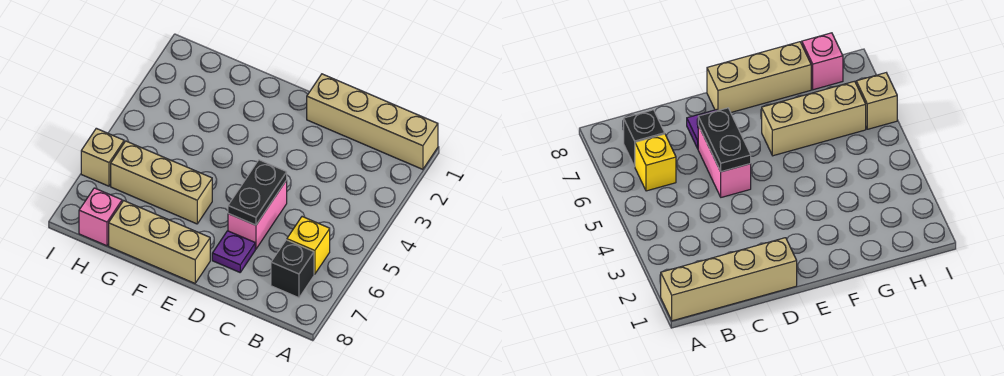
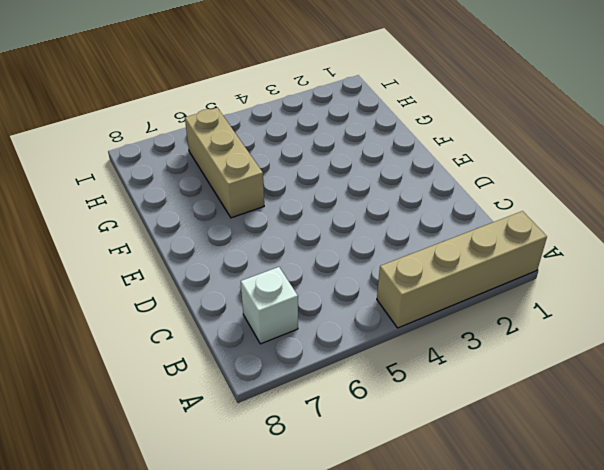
tan 1x4 brick [377,211,547,328] -> tan 1x4 brick turned to [307,74,438,169]
white 1x1 brick [241,267,298,344] -> black 1x1 brick [271,240,314,298]
none -> yellow 1x1 brick [287,217,330,274]
none -> pink 1x2 brick [228,180,287,249]

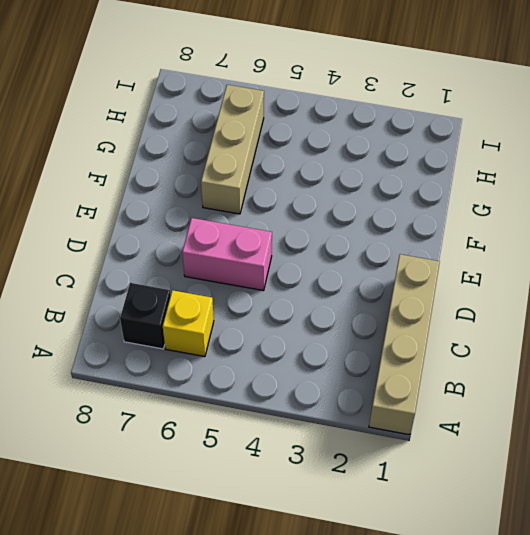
none -> purple 1x1 plate [212,231,255,272]
none -> tan 1x3 brick [109,201,210,283]

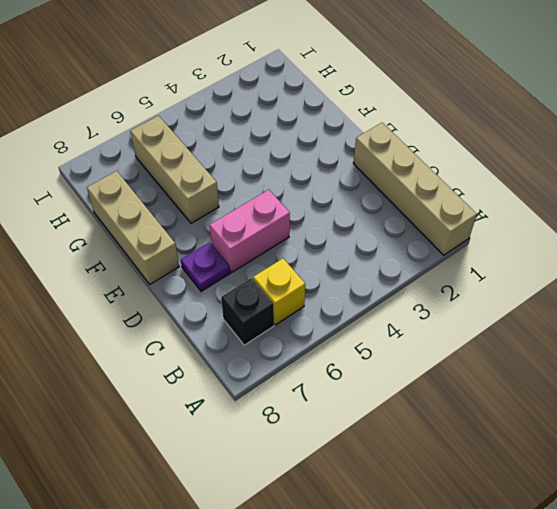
none -> pink 1x1 brick [79,188,122,246]
none -> tan 1x1 brick [81,128,124,186]

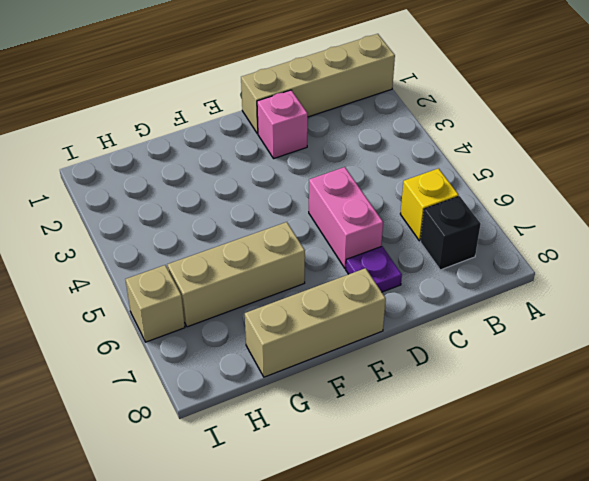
pink 1x1 brick [257,90,308,159] -> pink 1x1 brick moved to [79,188,122,246]
none -> black 1x2 plate [228,160,287,225]

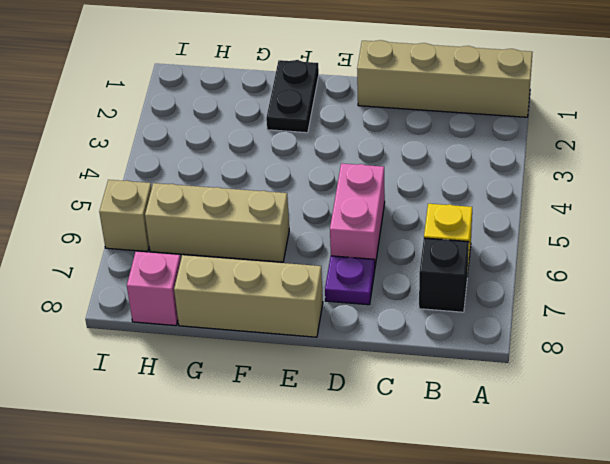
black 1x2 plate [266,60,319,133] -> black 1x2 plate moved to [228,160,287,225]

